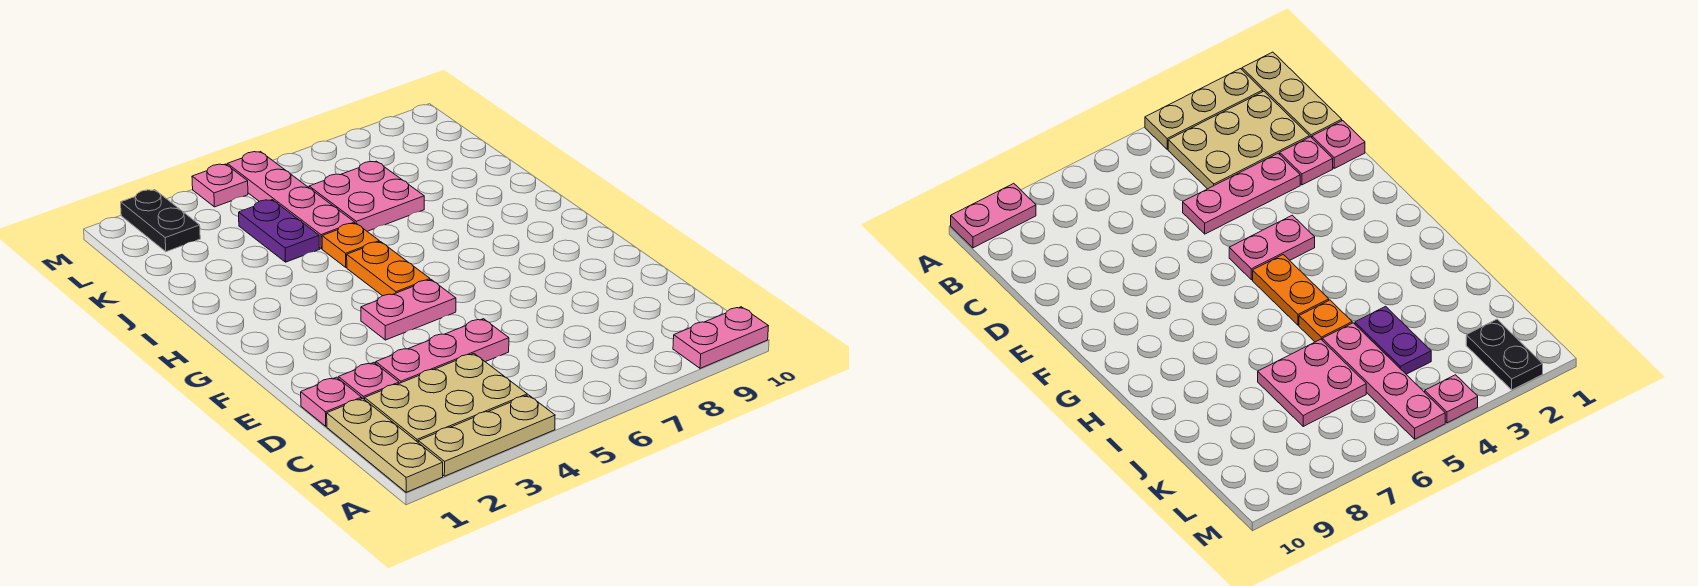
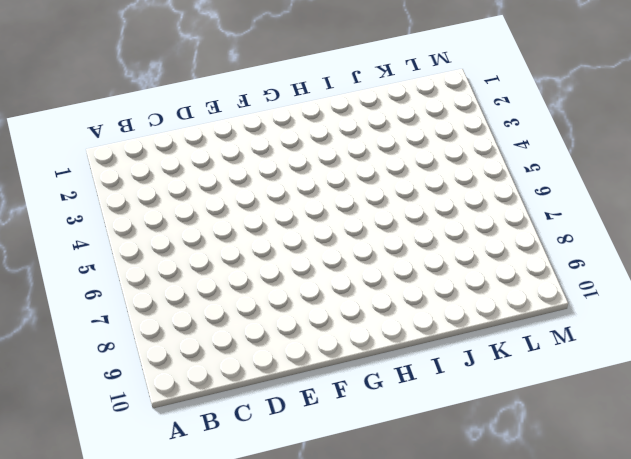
none -> tan 1x3 plate [327,398,443,492]
none -> tan 1x3 plate [418,395,555,476]
none -> pink 1x2 plate [673,307,768,368]

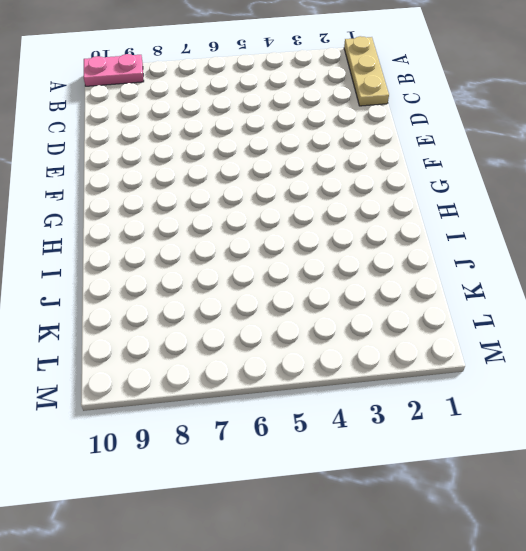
none -> tan 1x3 plate [418,395,555,476]
none -> tan 2x3 plate [365,354,527,442]
none -> pink 1x1 plate [301,377,362,426]

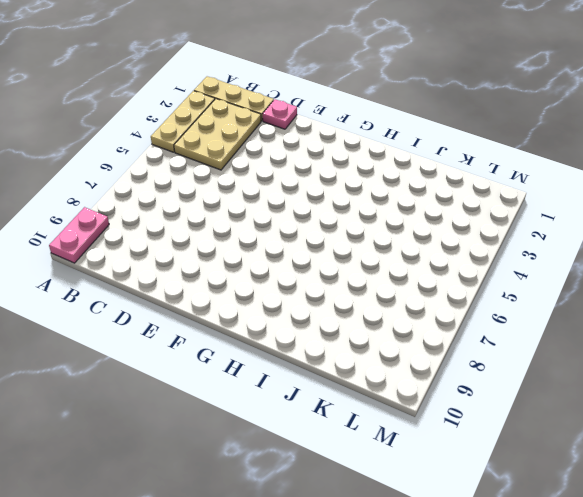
none -> pink 1x1 plate [338,363,399,400]
none -> pink 1x3 plate [376,319,509,383]
none -> pink 1x2 plate [361,280,456,340]

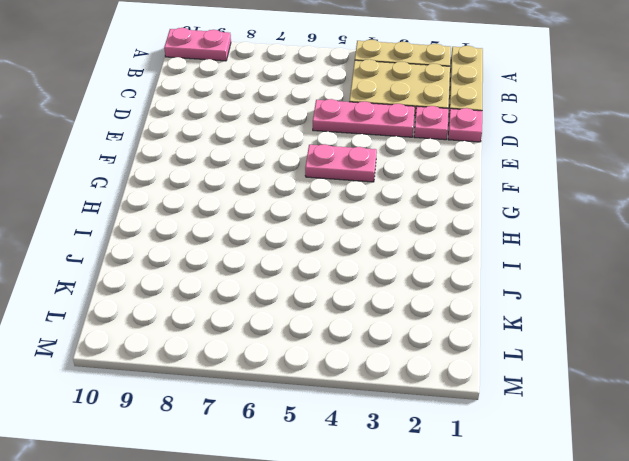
none -> orange 1x2 plate [347,242,430,296]
none -> orange 1x1 plate [322,223,379,267]
none -> purple 1x2 plate [239,200,319,262]

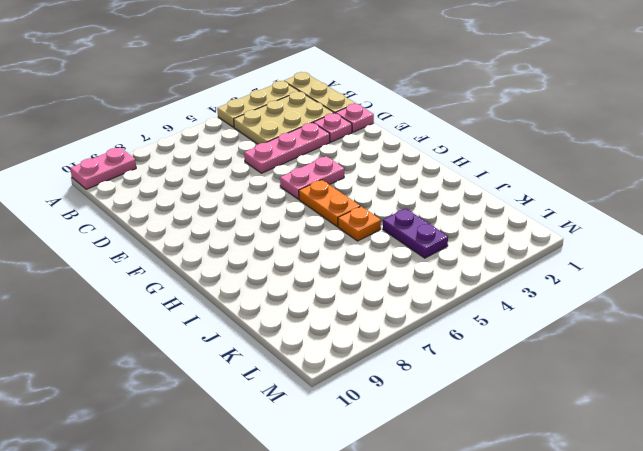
none -> pink 1x4 plate [227,152,355,249]
none -> pink 2x2 plate [309,161,424,231]
none -> black 1x2 plate [121,190,200,252]

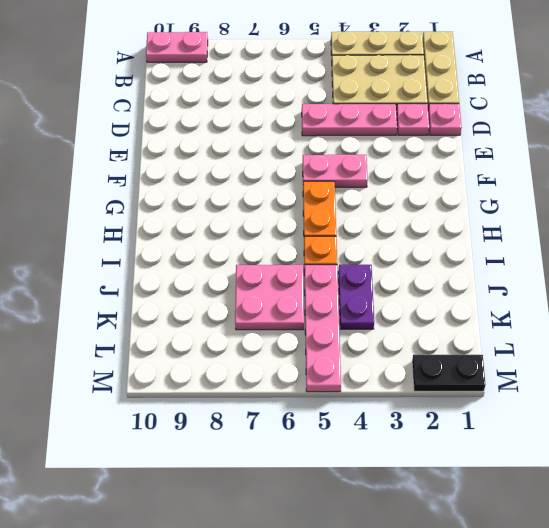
black 1x2 plate [412,355,486,391] -> black 1x2 plate turned to [121,190,200,252]
none -> pink 1x1 plate [192,164,248,207]

